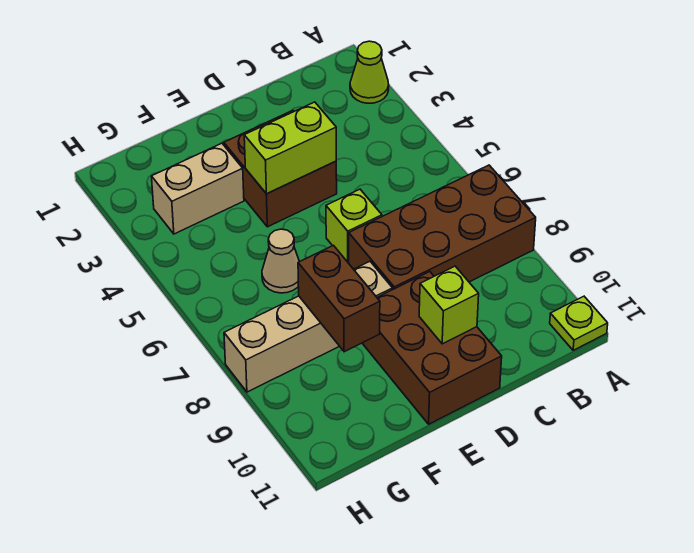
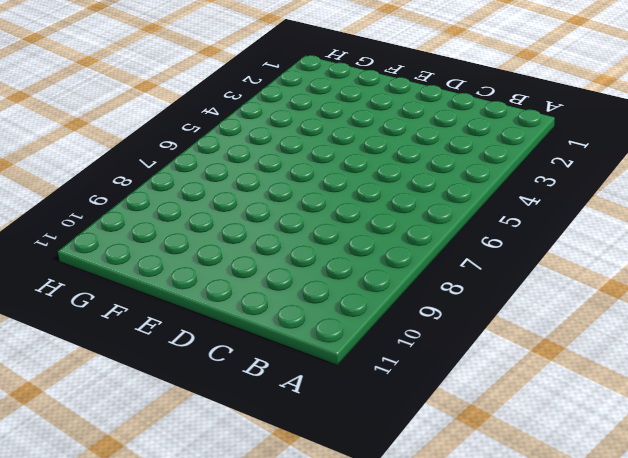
none -> lime 1x1 cone [350,41,389,103]
none -> brown 2x4 brick [349,165,536,290]
none -> lime 1x1 plate [550,296,608,350]

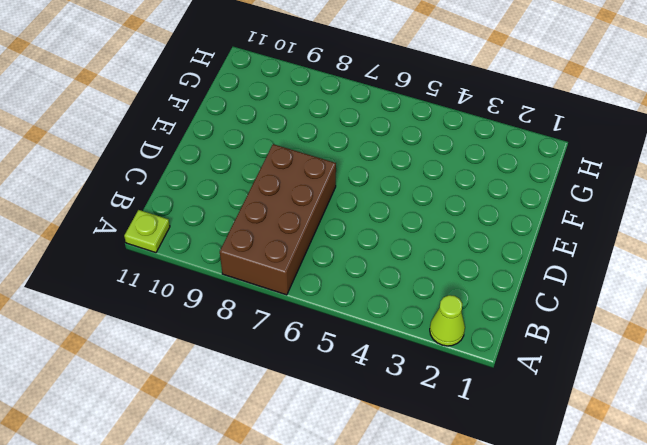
none -> brown 2x2 brick [224,110,337,227]
none -> lime 1x1 brick [326,189,382,263]
none -> brown 2x3 brick [362,272,502,424]

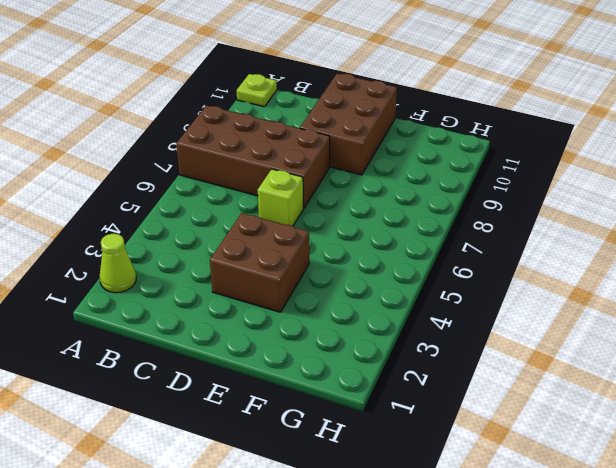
none -> tan 1x4 brick [224,262,393,392]
none -> tan 1x2 brick [151,143,244,234]
none -> tan 1x1 cone [262,229,299,293]

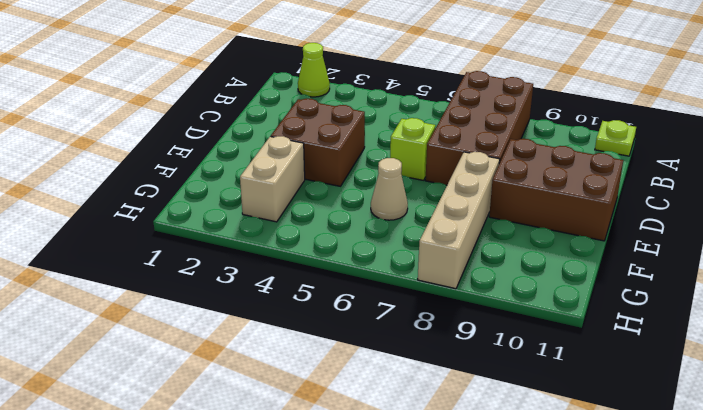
none -> lime 1x2 brick [244,102,336,194]
none -> lime 1x1 brick [419,266,479,344]
none -> brown 1x2 brick [298,245,380,352]

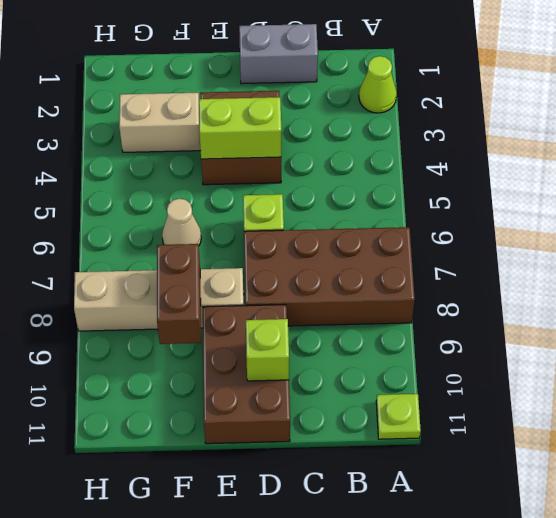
grey 1x2 brick [239,24,318,84] -> none

